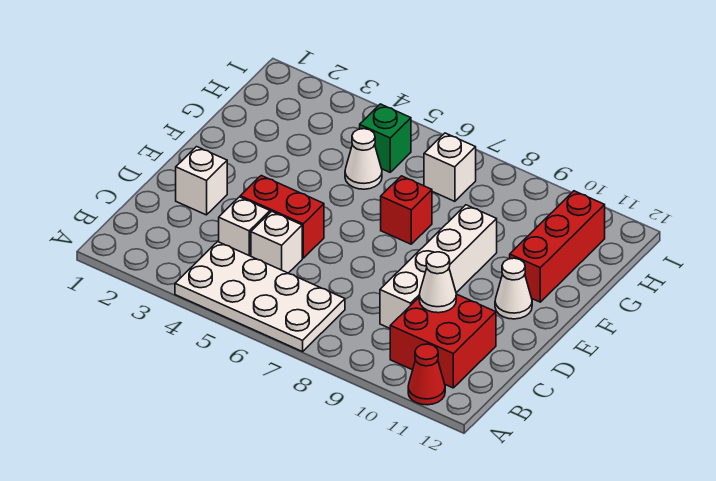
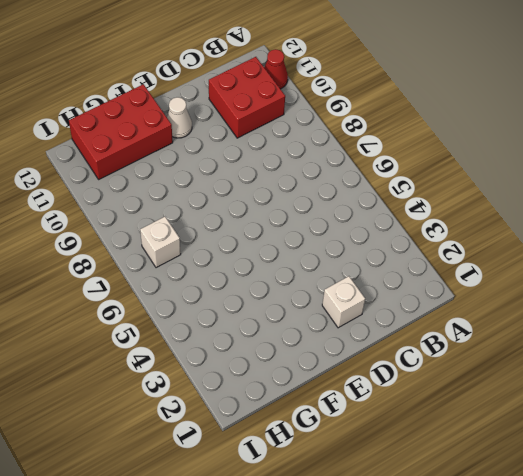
red 2x3 brick [69,84,173,179] -> red 1x3 brick [510,191,605,302]
none -> white 2x4 plate [175,242,345,352]
none -> white 1x1 brick [219,197,270,256]
none -> white 1x1 brick [251,211,302,273]

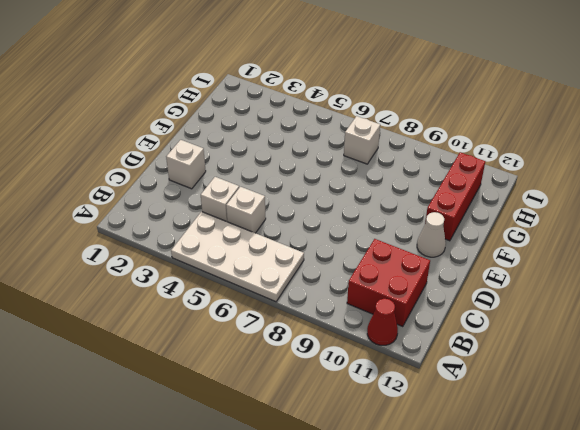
none -> white 1x4 brick [380,205,497,328]
none -> red 1x2 brick [240,176,324,258]
none -> red 1x1 brick [381,176,432,244]

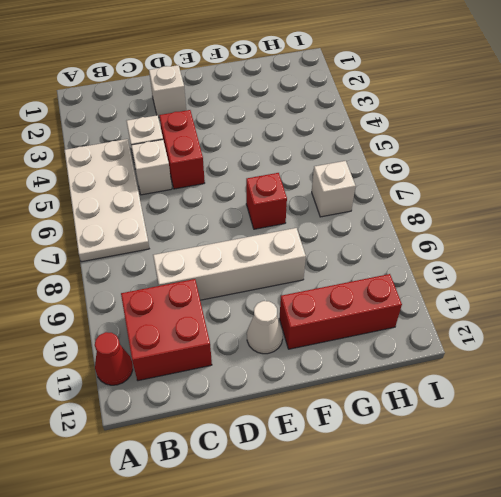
none -> white 1x1 cone [345,129,382,189]
none -> green 1x1 brick [360,104,411,172]
none -> white 1x1 cone [419,252,456,313]

